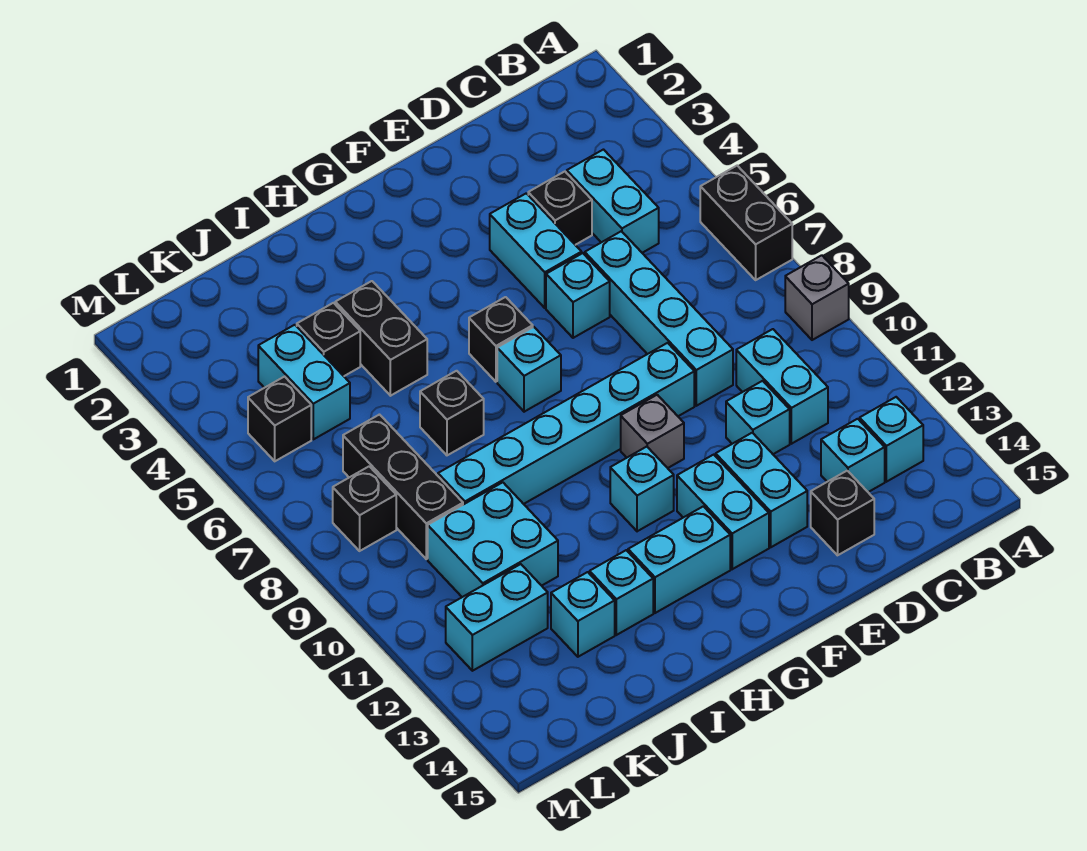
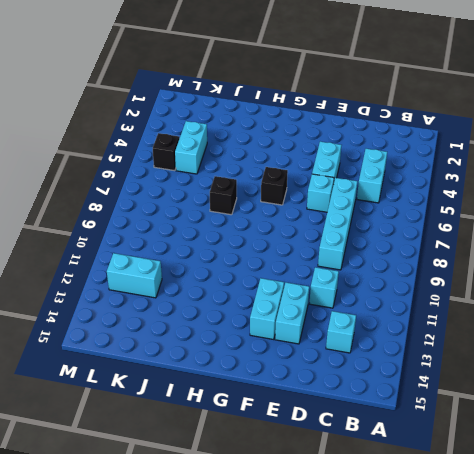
none -> black 1x2 brick [700,166,792,280]
none -> grey 1x1 brick [785,255,849,340]
none -> cyan 1x1 brick [860,397,923,482]
none -> cyan 1x2 brick [736,329,828,444]

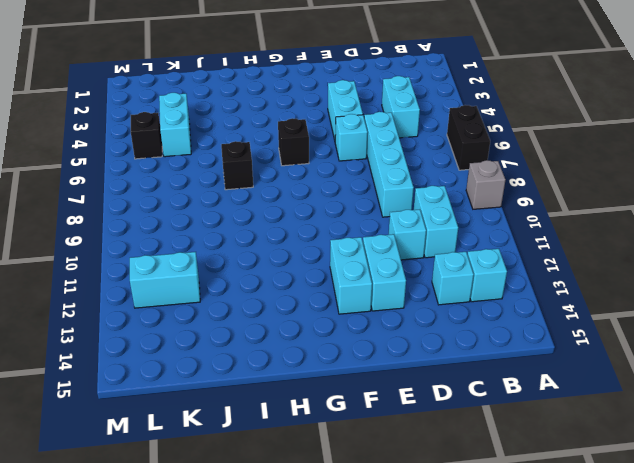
none -> black 1x1 brick [528,172,592,245]
none -> black 1x1 brick [811,471,874,555]
none -> cyan 1x6 brick [438,343,694,505]
none -> grey 1x1 brick [621,395,684,468]

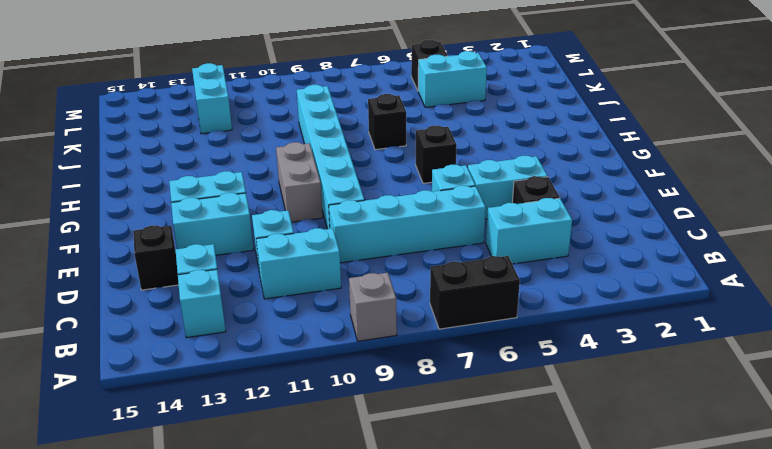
grey 1x2 brick [276,142,323,222] -> grey 1x1 brick [621,395,684,468]
none -> cyan 1x1 brick [497,327,561,412]
none -> cyan 1x1 brick [610,447,674,531]
none -> cyan 1x2 brick [628,506,730,613]
none -> black 1x2 brick [335,281,427,396]

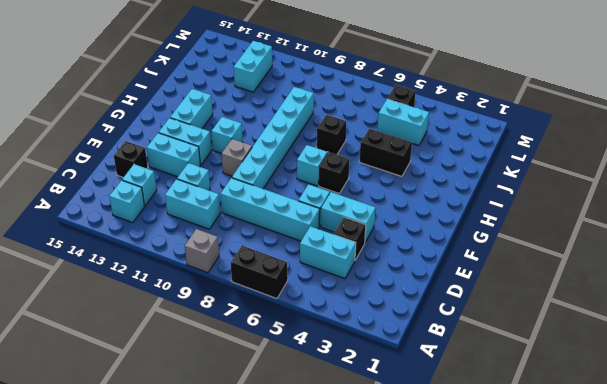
none -> cyan 1x1 brick [590,550,653,635]
none -> black 1x1 brick [297,303,360,376]
none -> cyan 2x2 brick [428,482,558,597]
none -> cyan 1x1 brick [551,572,615,657]

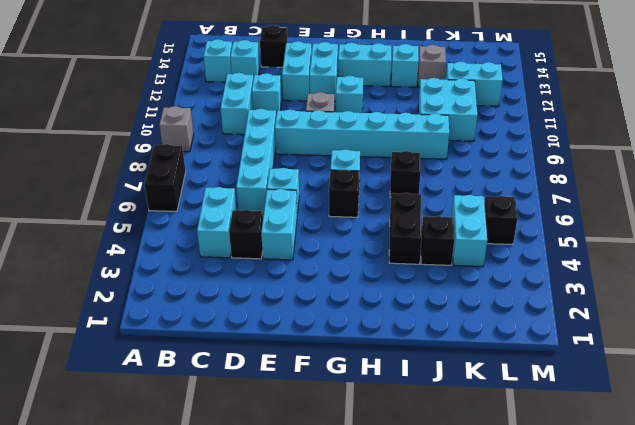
grey 1x1 brick [418,45,446,87] -> cyan 1x1 brick [551,572,615,657]
none -> black 1x3 brick [343,415,463,559]
none -> black 1x1 brick [333,466,396,551]

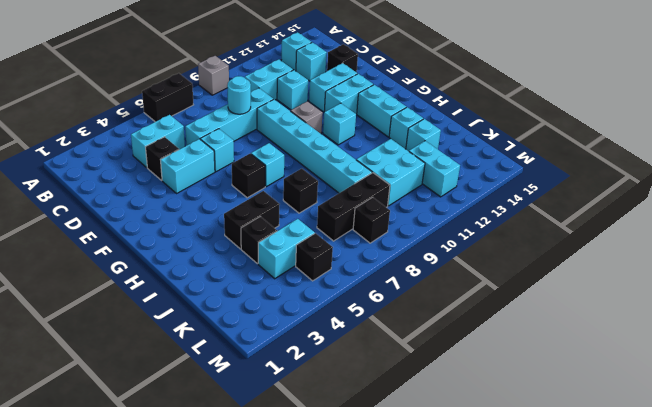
cyan 1x1 round brick [227,76,251,114] -> none

